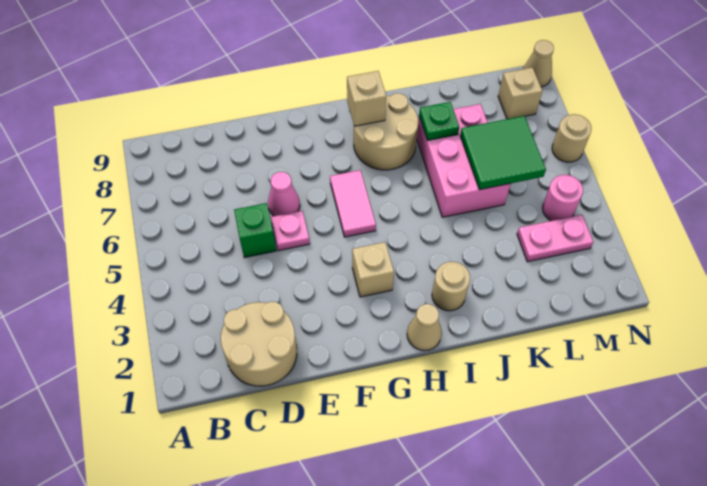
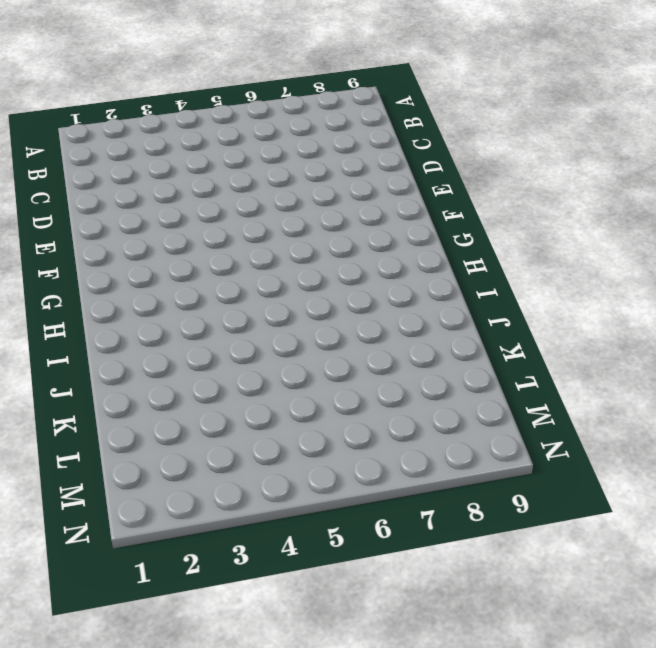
none -> tan 2x2 round brick [221,302,297,386]
none -> green 1x1 brick [234,203,276,258]
none -> pink 1x1 plate [271,211,310,251]

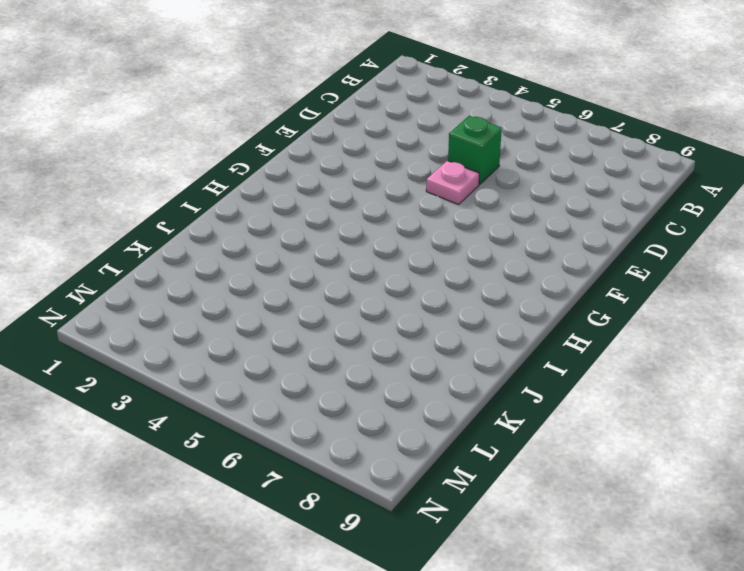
none -> tan 2x2 round brick [221,302,297,386]
none -> pink 1x1 cone [268,172,300,216]
none -> tan 1x1 brick [352,242,394,297]

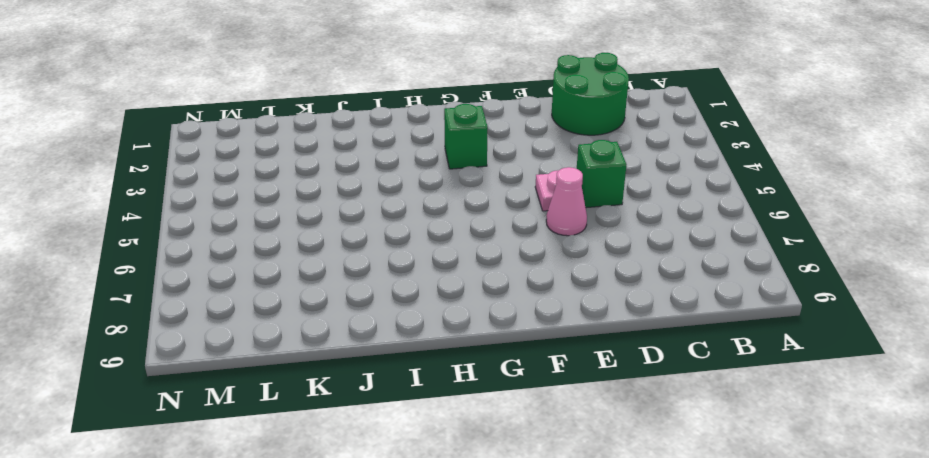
green 2x2 round brick [552,53,629,135] -> tan 2x2 round brick [221,302,297,386]
green 1x1 brick [444,104,488,169] -> tan 1x1 brick [352,242,394,297]
none -> pink 1x2 tile [330,170,376,237]
none -> tan 1x1 cone [407,304,442,350]
none -> tan 2x2 round brick [354,93,418,170]

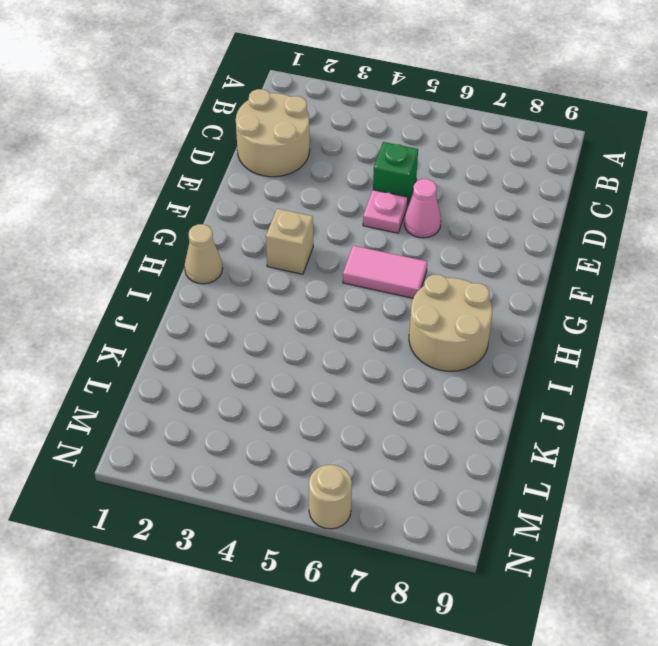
none -> tan 1x1 round brick [432,262,470,311]
none -> pink 2x3 brick [417,104,510,217]
none -> pink 1x2 plate [517,215,593,262]

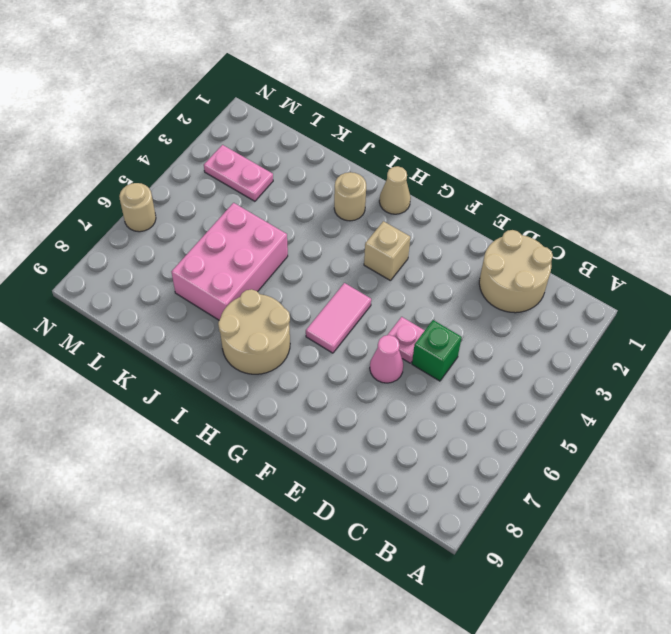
none -> pink 1x1 round brick [542,175,583,221]
none -> tan 1x1 brick [498,67,542,119]
none -> tan 1x1 cone [523,40,554,87]

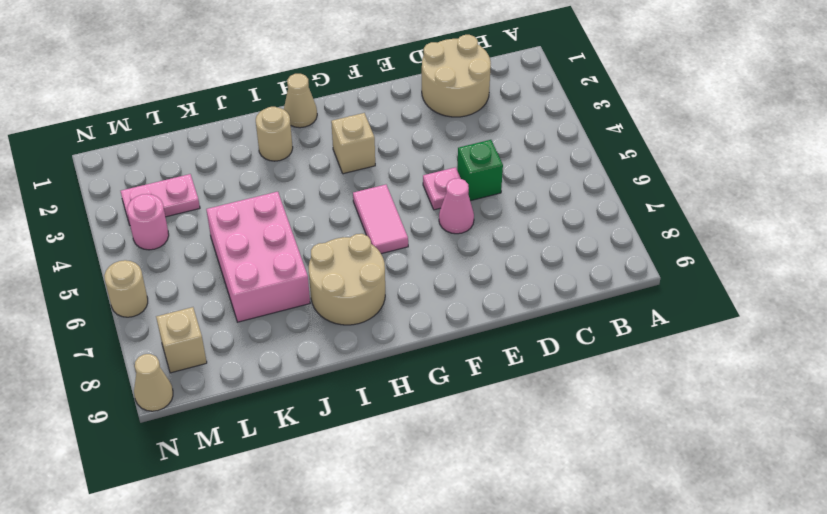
none -> tan 1x1 brick [347,71,386,126]
none -> green 1x1 plate [419,102,459,141]
none -> green 2x2 tile [460,116,546,190]

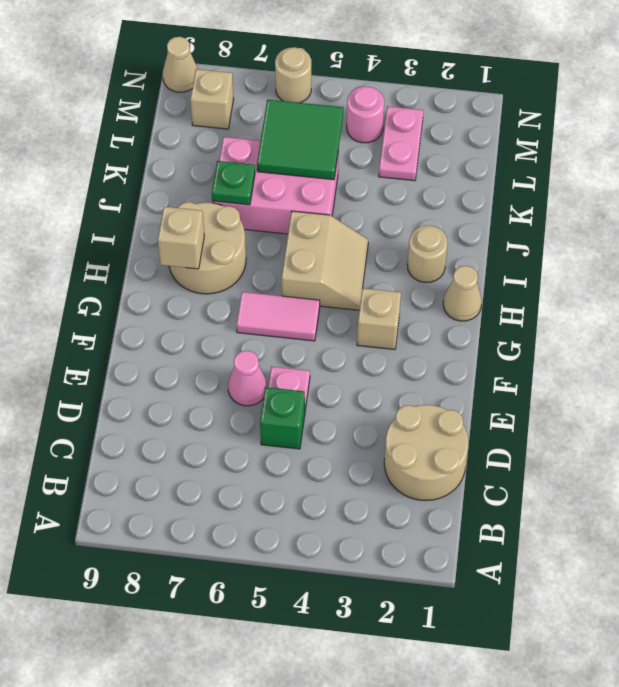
tan 2x2 slope [281,211,368,310] -> none

